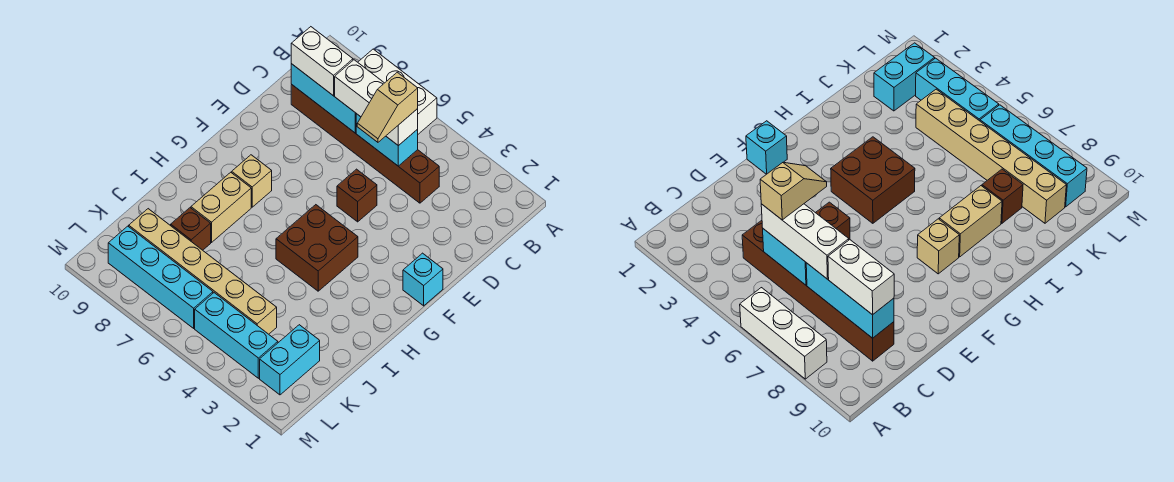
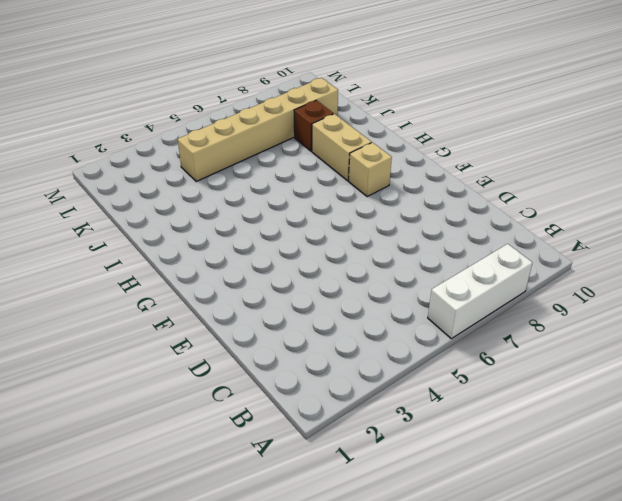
none -> brown 1x6 brick [291,85,439,203]
none -> brown 1x1 brick [337,169,377,222]
none -> cyan 1x1 brick [403,253,443,306]

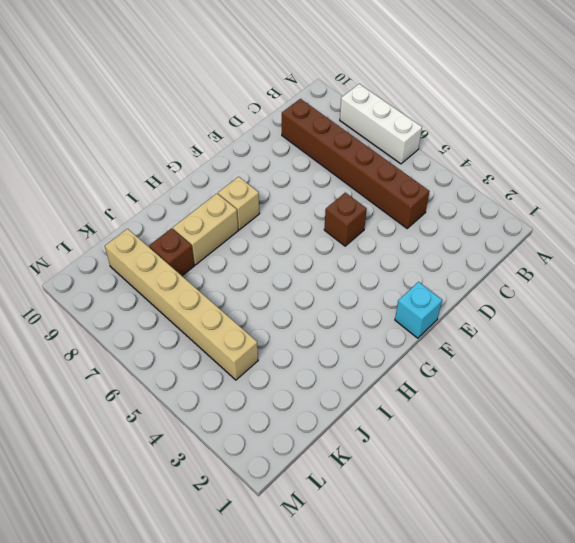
none -> brown 2x2 brick [276,205,358,291]
none -> cyan 1x2 brick [260,325,320,395]
none -> cyan 1x3 brick [195,293,278,378]

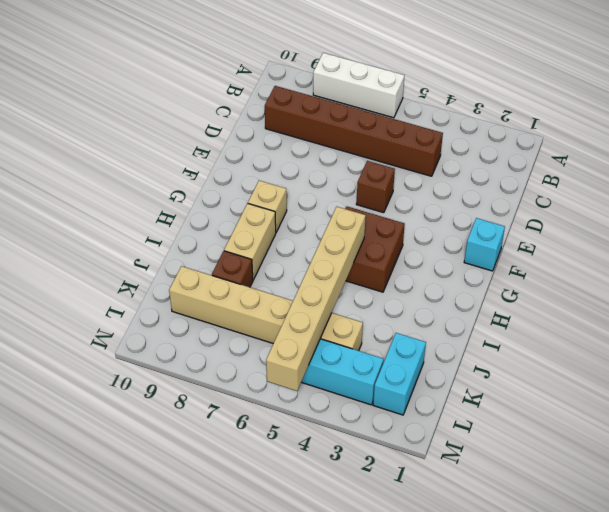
tan 1x6 brick [266,207,366,391] -> none
none -> cyan 1x4 brick [108,226,213,328]
none -> cyan 1x2 brick [356,114,418,166]
none -> cyan 1x3 brick [291,64,356,133]

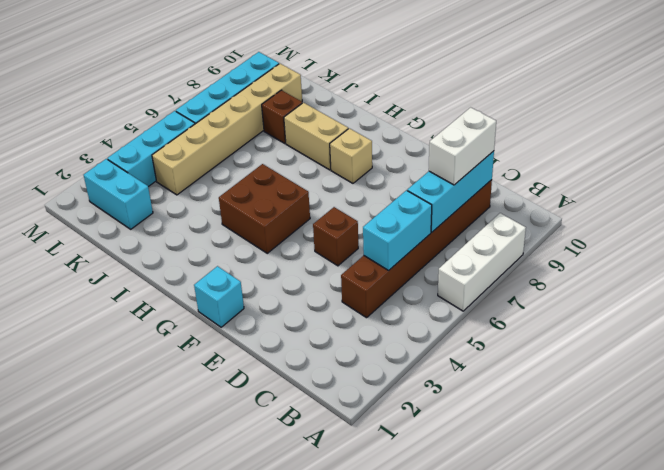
none -> white 1x3 brick [335,60,418,146]
none -> tan 1x2 slope [357,72,418,142]

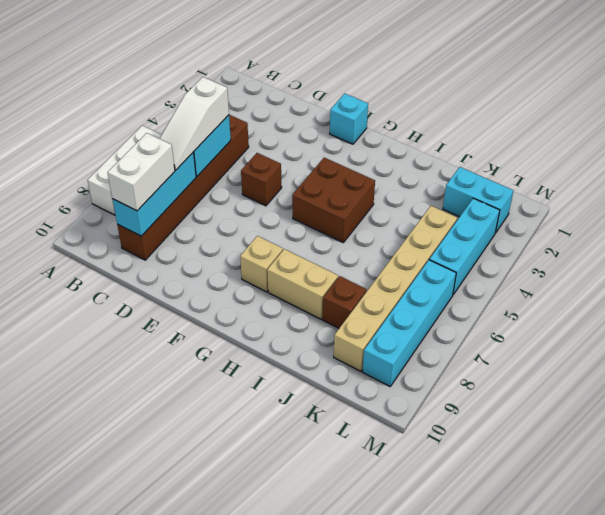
white 1x3 slope [160,77,229,170] -> white 1x3 brick [335,60,418,146]
none -> tan 1x2 slope [357,72,418,142]

